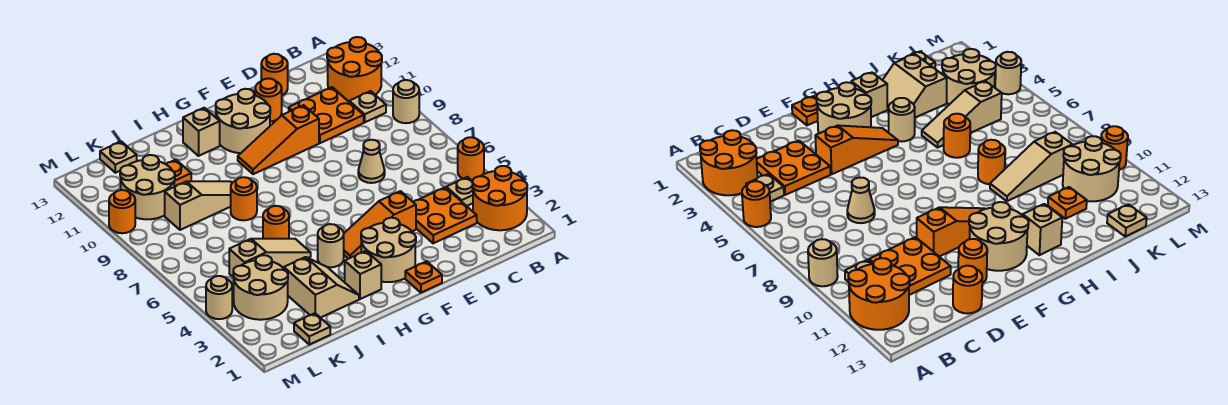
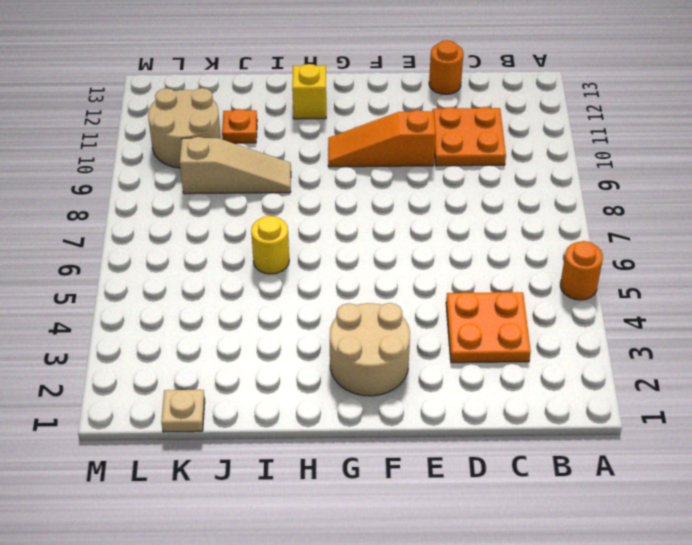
yellow 1x1 brick [292,64,326,119] -> tan 1x1 brick [183,108,220,156]
yellow 1x1 round brick [251,216,289,274] -> orange 1x1 round brick [263,206,289,239]
none -> orange 2x2 round brick [473,166,527,230]
none -> tan 1x1 round brick [393,80,419,123]
none -> orange 2x2 round brick [327,37,382,101]
none -> tan 1x1 plate [446,177,473,206]

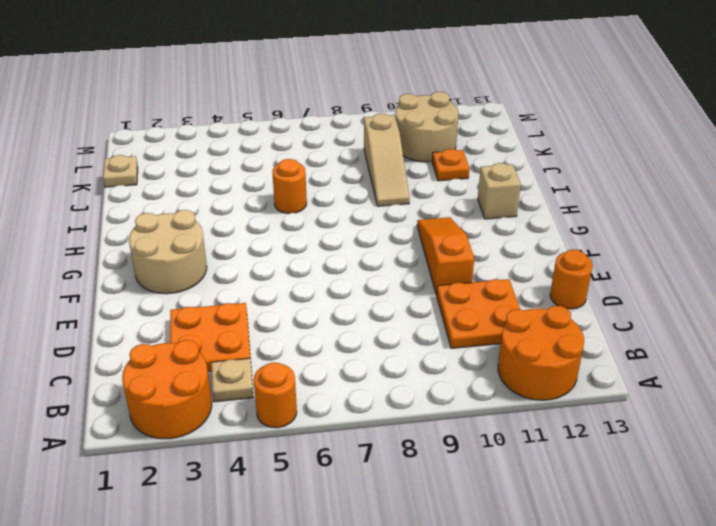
none -> tan 1x1 round brick [393,80,419,123]
none -> tan 1x1 plate [349,91,386,122]
none -> tan 1x1 cone [358,140,385,183]
none -> orange 1x3 slope [344,191,416,259]

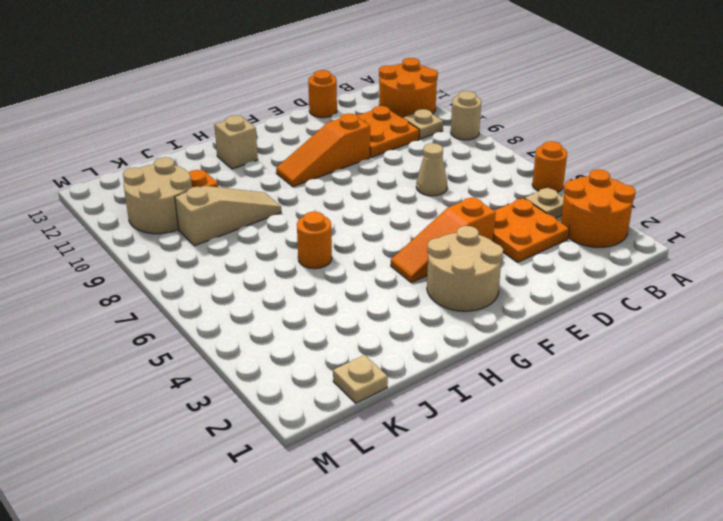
none -> orange 1x1 round brick [255,78,282,122]
none -> orange 1x1 plate [405,261,442,293]
none -> tan 2x2 round brick [216,89,270,153]
none -> tan 1x1 brick [345,251,381,299]

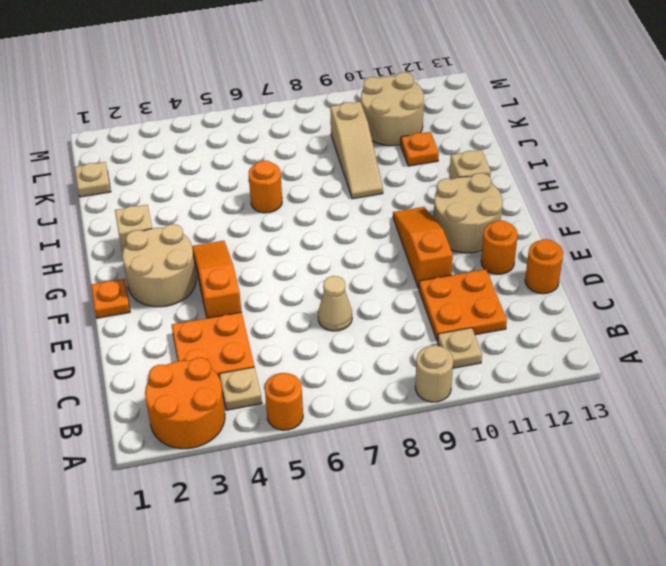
none -> orange 2x2 round brick [327,37,382,101]
none -> tan 1x1 round brick [318,224,344,267]
none -> tan 2x2 slope [284,257,359,318]
none -> tan 1x3 slope [229,239,311,278]

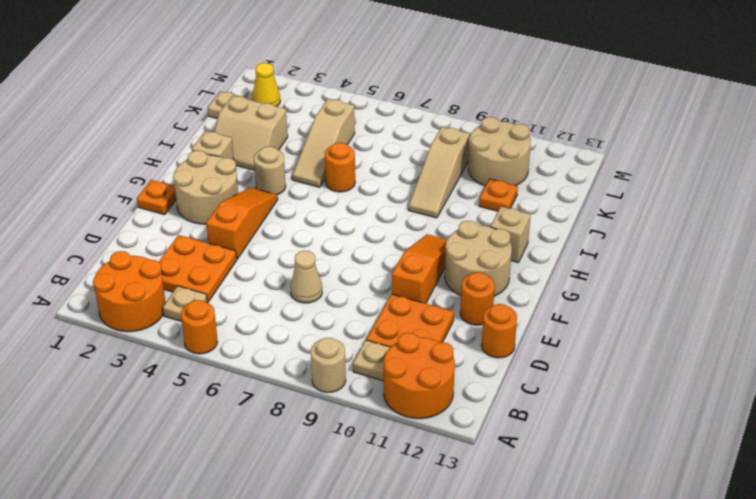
yellow 1x1 cone [252,63,280,107] -> none
none -> orange 1x1 round brick [231,177,257,220]
none -> tan 2x2 round brick [233,255,288,320]
none -> tan 1x1 plate [100,141,137,173]
none -> tan 1x1 round brick [206,276,232,319]

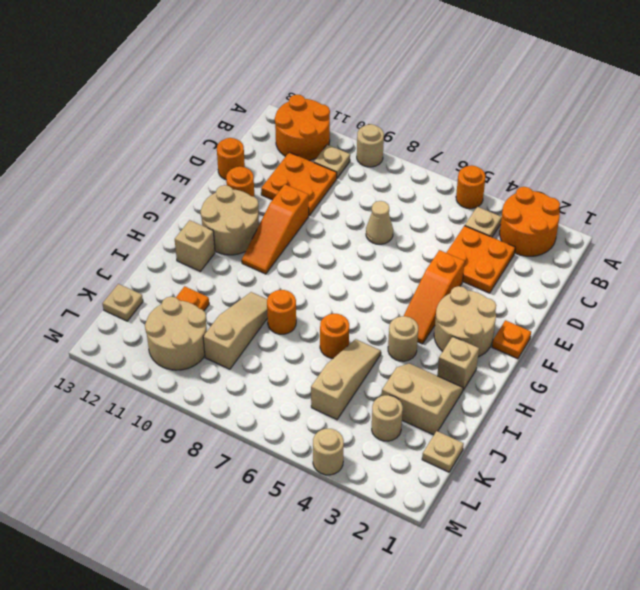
tan 1x1 round brick [372,395,403,441] -> tan 2x2 round brick [233,255,288,320]
none -> orange 1x1 round brick [109,190,135,233]

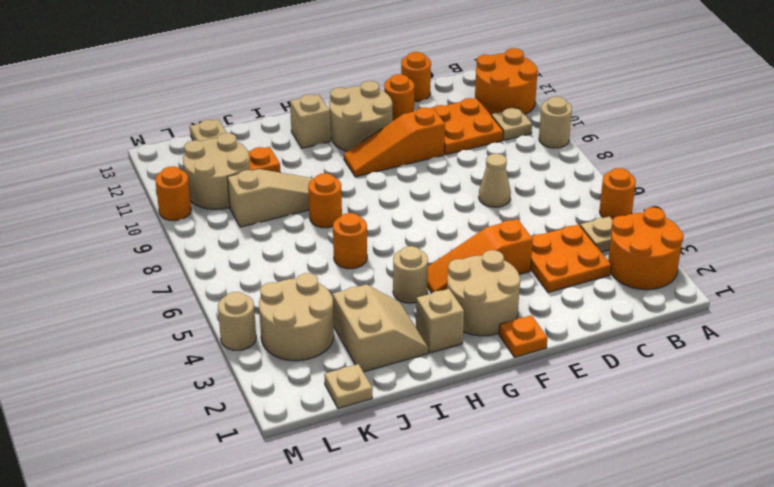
none -> tan 1x3 slope [229,239,311,278]

